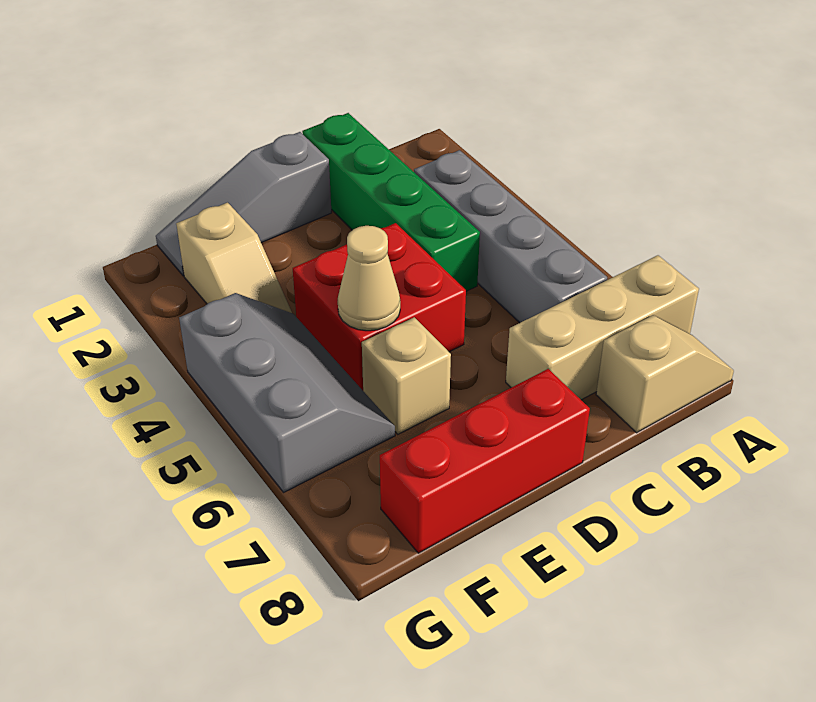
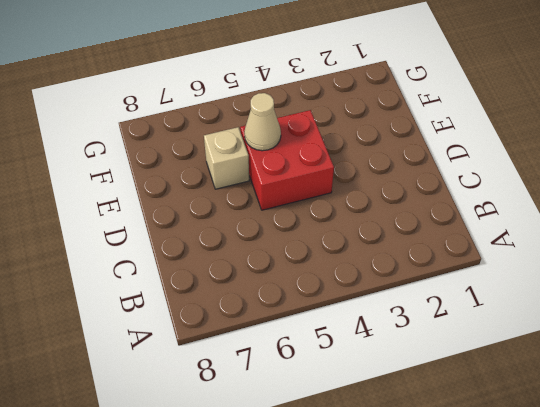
none -> tan 1x3 brick [506,255,699,400]
none -> tan 1x2 slope [596,315,734,433]

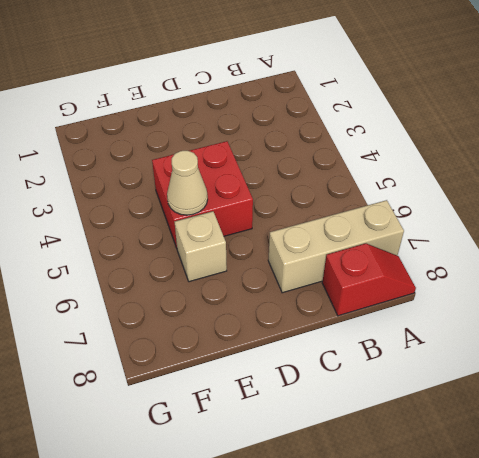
red 1x2 slope [322,244,416,316] -> tan 1x2 slope [596,315,734,433]
none -> grey 1x4 brick [414,150,607,323]
none -> green 1x4 brick [302,113,480,291]

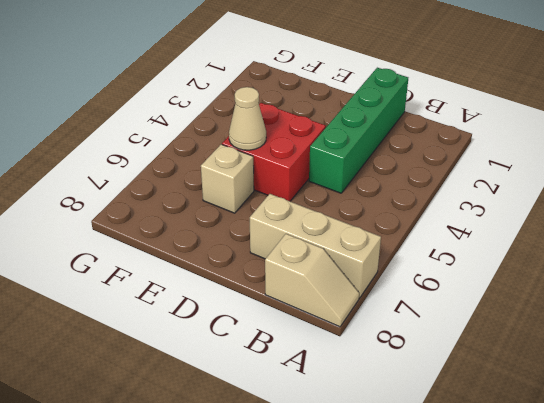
none -> grey 1x4 brick [414,150,607,323]
none -> grey 1x3 slope [156,132,331,276]

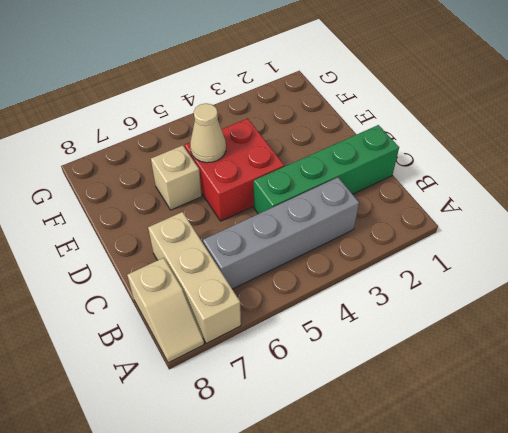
none -> grey 1x3 slope [156,132,331,276]
none -> red 1x3 brick [380,369,590,553]

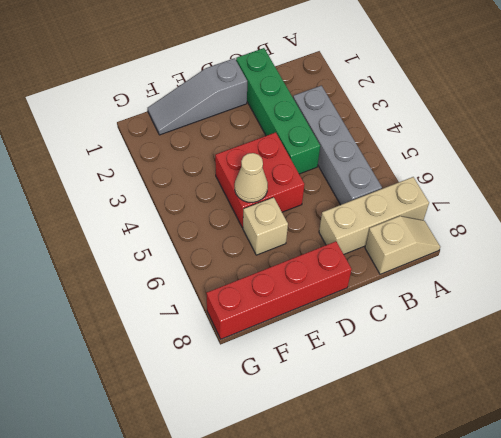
red 1x4 brick [206,241,352,339] -> red 1x3 brick [380,369,590,553]
none -> tan 1x2 slope [176,203,292,313]
none -> grey 2x3 slope [179,293,395,492]

